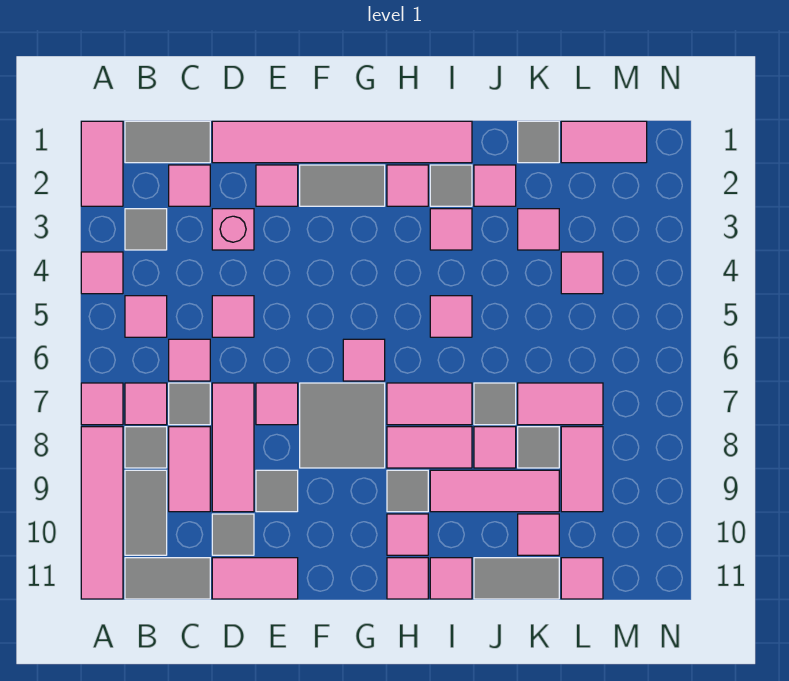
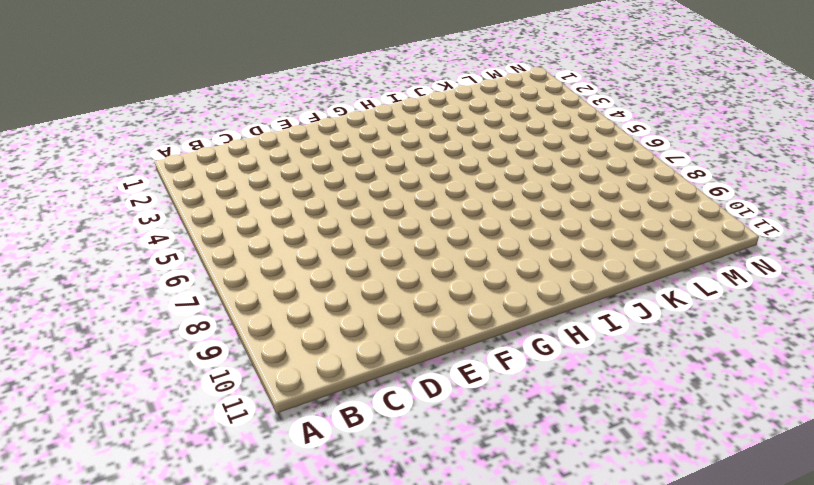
none -> pink 1x2 tile [81,121,123,206]
none -> pink 1x1 tile [81,252,123,294]
none -> pink 1x1 tile [81,383,123,425]
none -> pink 1x4 tile [81,427,123,599]

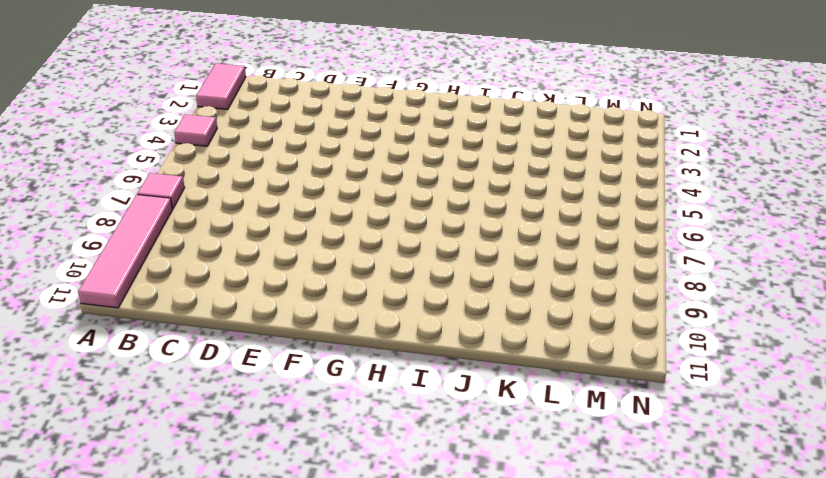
none -> grey 1x2 tile [125,121,210,163]
none -> grey 1x1 tile [125,209,167,250]
none -> pink 1x1 tile [125,296,167,337]
none -> pink 1x1 tile [125,383,167,425]

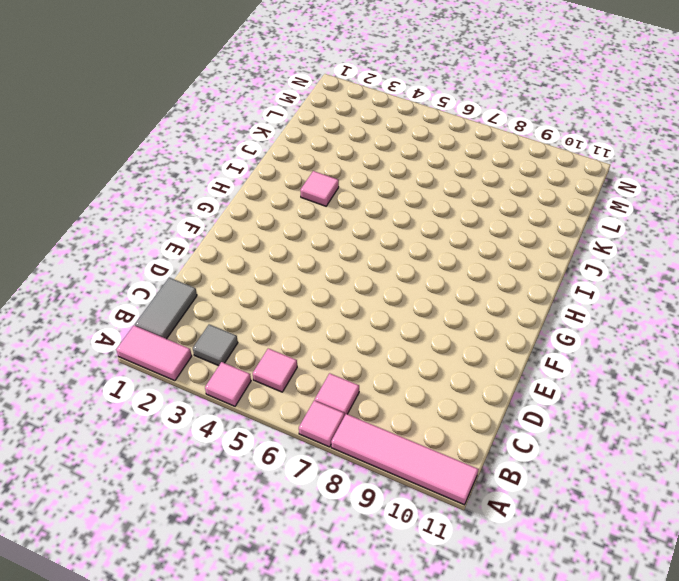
none -> grey 1x1 tile [125,427,167,468]
none -> grey 1x2 tile [125,470,167,555]
none -> grey 1x2 tile [125,558,210,599]
none -> pink 1x1 tile [169,165,210,206]

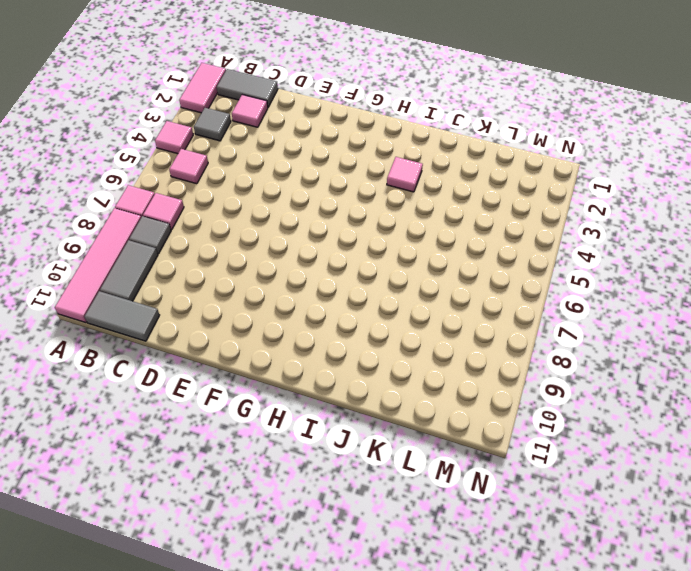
none -> pink 1x1 tile [169,339,210,381]
none -> grey 1x1 tile [169,383,210,425]
none -> pink 1x2 tile [169,427,210,512]
none -> pink 1x6 tile [212,121,472,163]

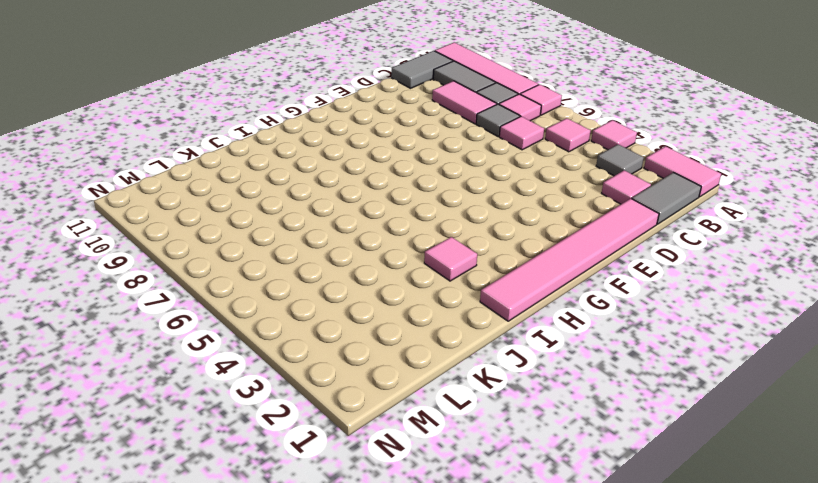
none -> pink 1x1 brick [212,209,254,250]
none -> pink 1x1 tile [212,296,254,337]
none -> pink 1x3 tile [212,383,254,512]
none -> grey 1x1 tile [212,514,254,555]

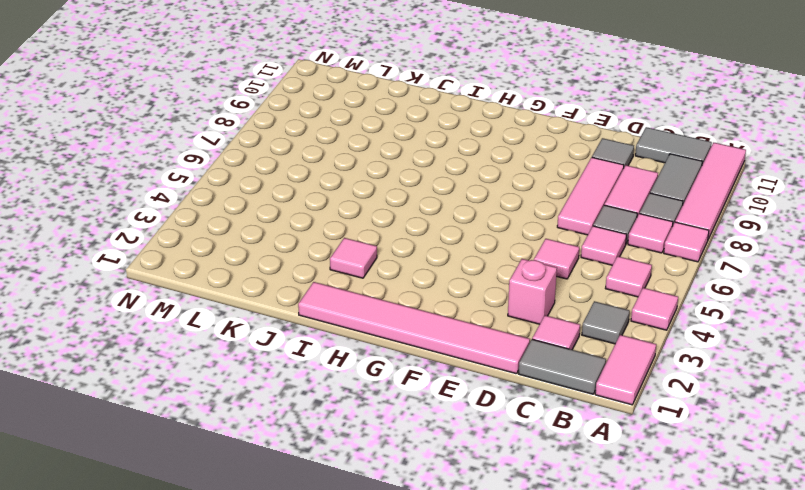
none -> pink 1x2 tile [212,558,298,599]
none -> pink 1x1 tile [256,165,298,206]
none -> pink 1x1 tile [256,383,298,425]
none -> grey 1x1 tile [256,470,298,512]

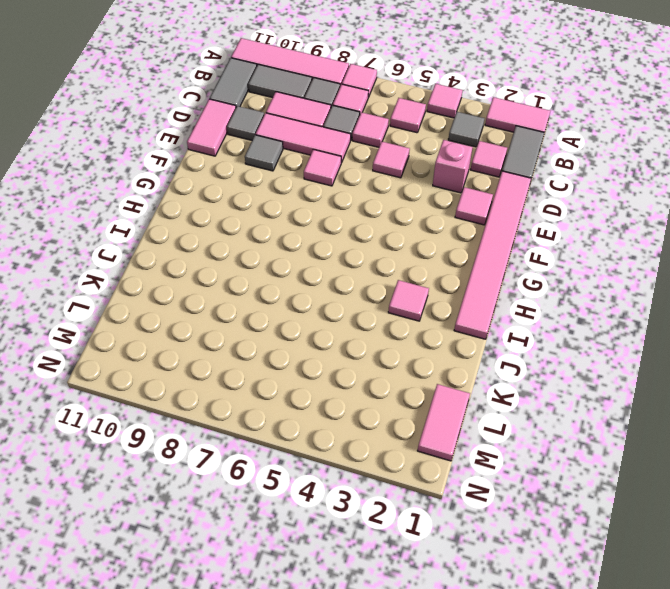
none -> grey 1x2 tile [300,165,385,206]
none -> grey 2x2 tile [300,383,385,468]
none -> pink 1x1 tile [343,339,385,381]
none -> pink 1x1 tile [387,165,428,206]

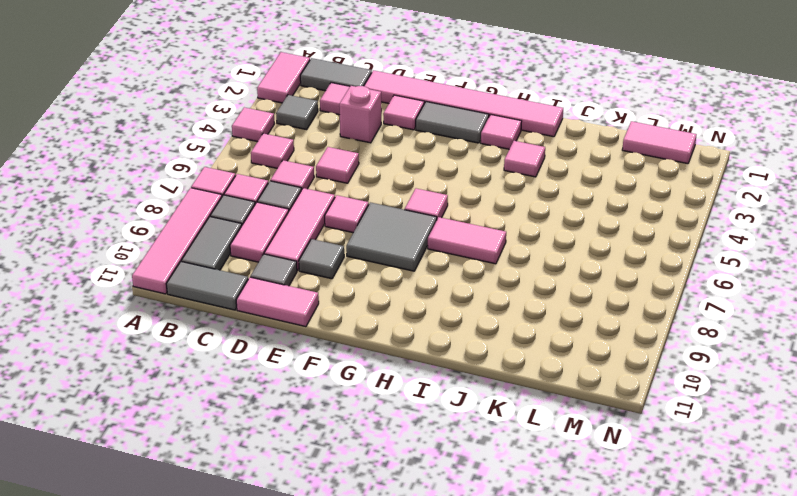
none -> pink 1x2 tile [387,427,472,468]
none -> grey 1x1 tile [387,470,428,512]
none -> pink 1x1 tile [387,514,428,555]
none -> pink 1x1 tile [387,558,428,599]

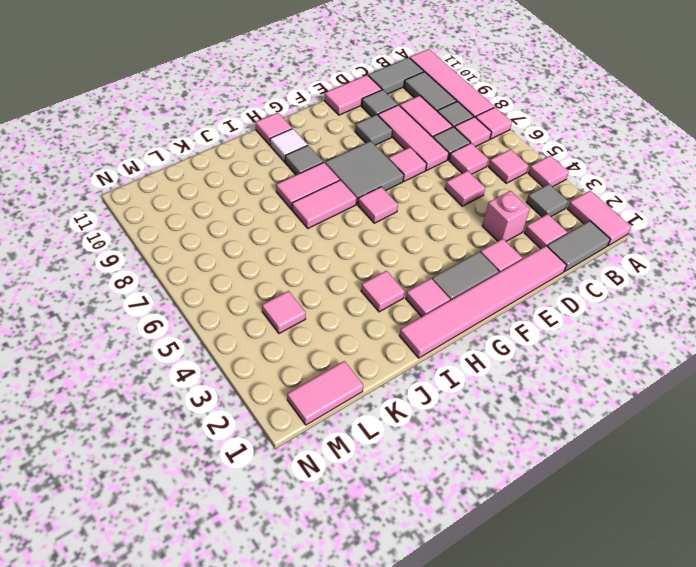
white 1x1 tile [270,129,307,162] -> pink 1x1 tile [387,514,428,555]
none -> grey 1x1 tile [430,165,472,206]
none -> pink 1x1 tile [430,296,472,337]
none -> pink 1x3 tile [430,470,559,512]
none -> pink 1x1 tile [430,558,472,599]

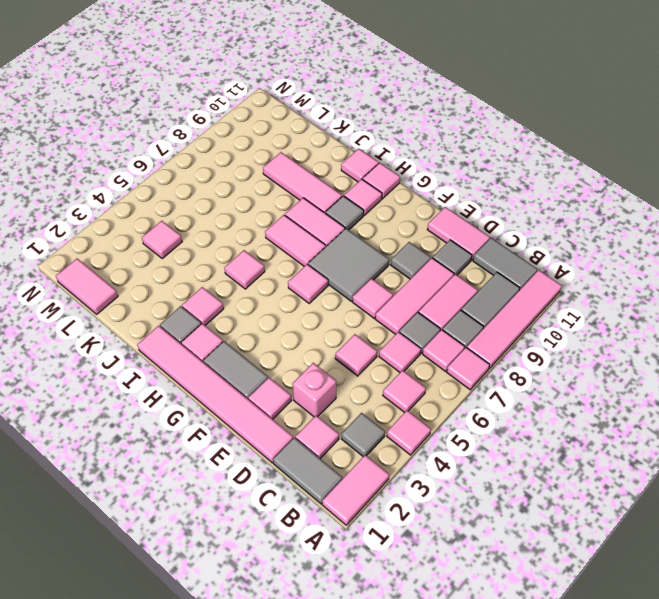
none -> pink 1x1 tile [474,165,516,206]
none -> grey 1x1 tile [474,383,516,425]
none -> pink 1x1 tile [474,427,516,468]
none -> grey 1x2 tile [474,558,559,599]

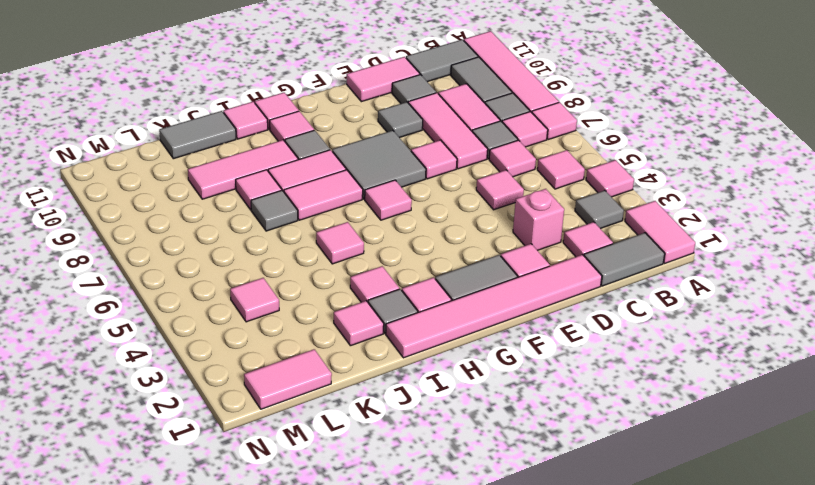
none -> grey 1x1 tile [518,121,559,163]
none -> pink 1x1 tile [518,209,559,250]
none -> pink 1x2 tile [518,383,603,425]
none -> grey 1x1 tile [518,427,559,468]

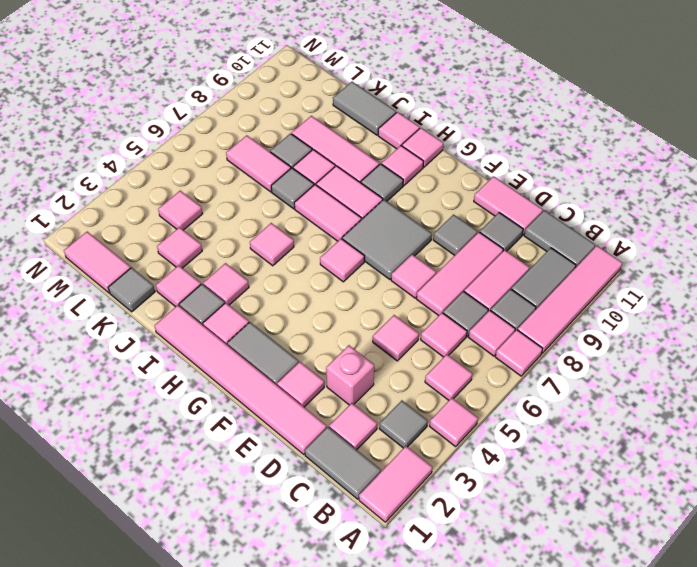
none -> pink 1x1 tile [518,514,559,555]
none -> pink 1x2 tile [561,427,603,512]
none -> pink 1x1 tile [561,558,603,599]

